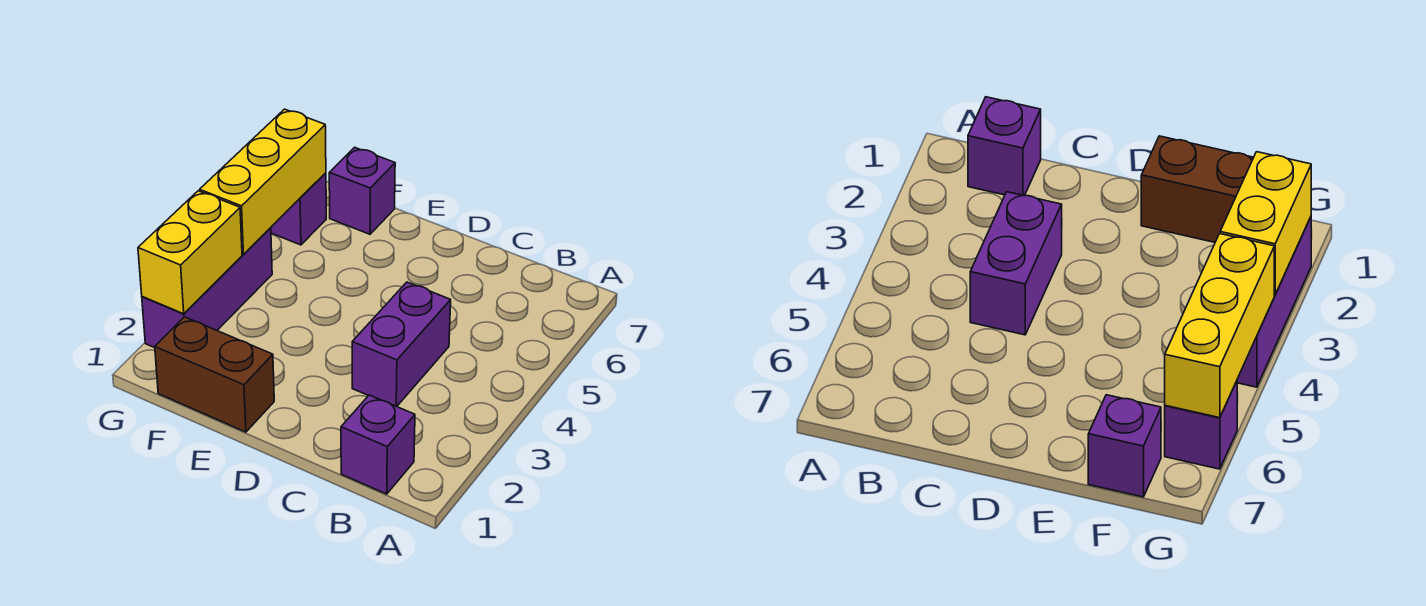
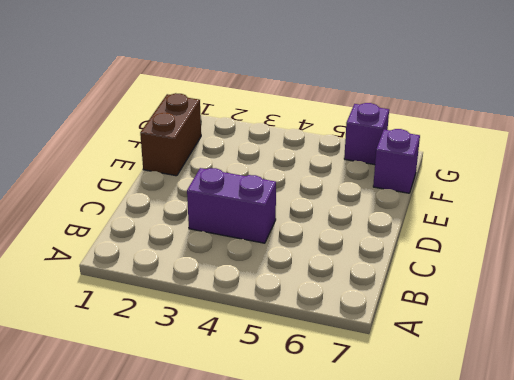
none -> purple 1x1 brick [341,395,415,494]
none -> purple 1x3 brick [142,228,272,348]

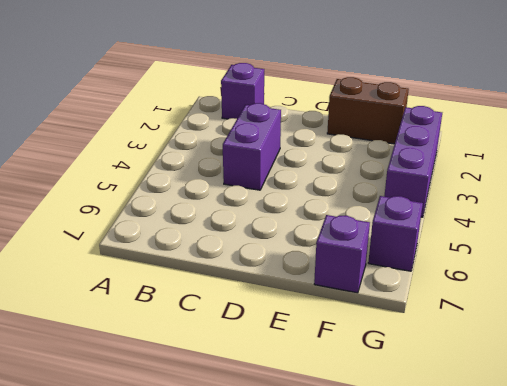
none -> yellow 1x2 brick [138,191,242,314]
none -> yellow 1x3 brick [200,109,326,254]

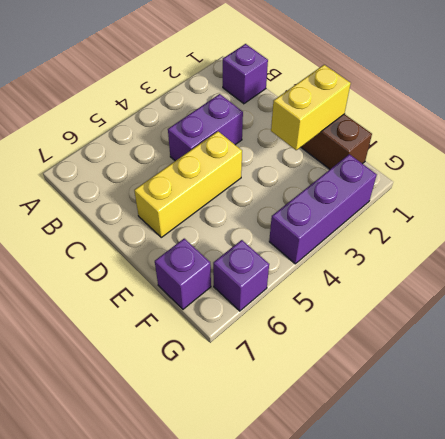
yellow 1x3 brick [134,131,242,237] -> yellow 1x3 brick moved to [200,109,326,254]
yellow 1x2 brick [271,65,351,150] -> yellow 1x2 brick moved to [138,191,242,314]

